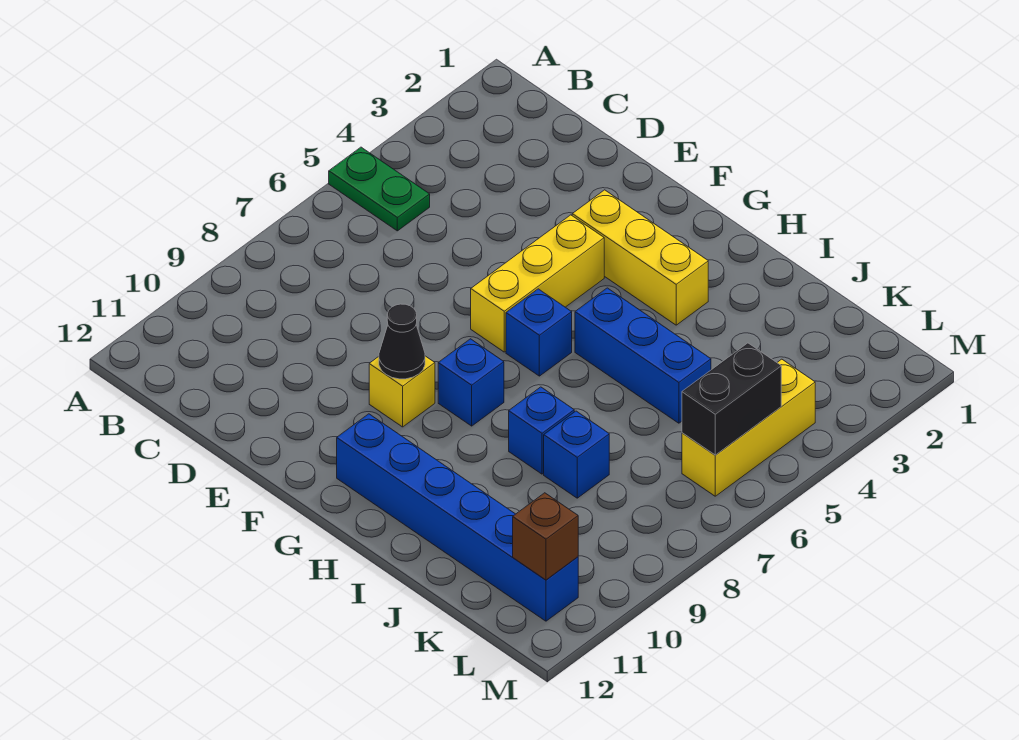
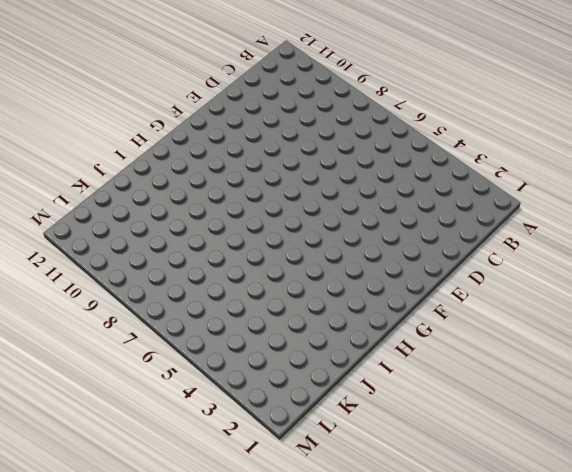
none -> green 1x2 plate [329,147,430,231]
none -> yellow 1x3 brick [572,190,708,325]
none -> yellow 1x3 brick [471,215,604,352]

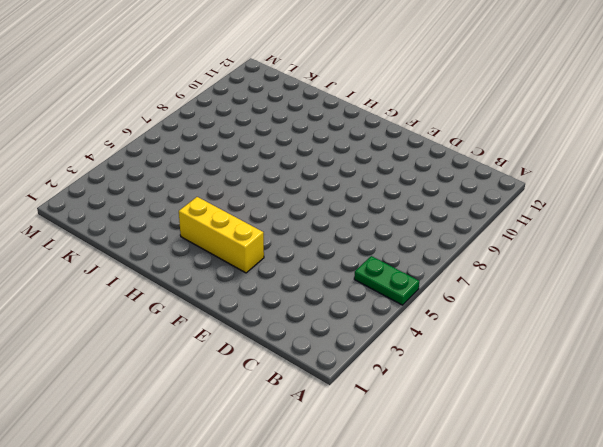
none -> yellow 1x3 brick [471,215,604,352]
none -> yellow 1x1 brick [369,356,435,427]
none -> blue 1x1 brick [506,289,572,376]

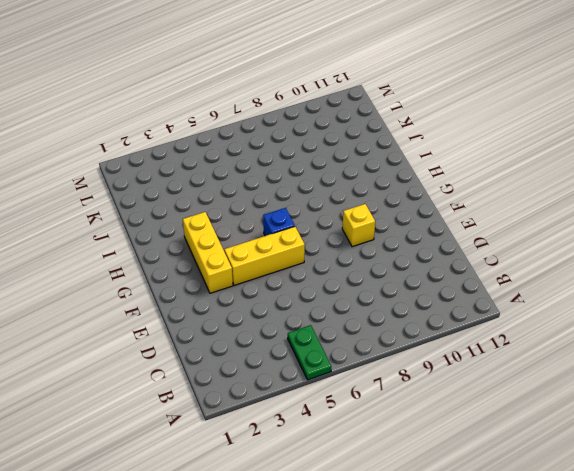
none -> blue 1x1 brick [438,339,504,426]
none -> blue 1x6 brick [337,414,578,621]
none -> blue 1x3 brick [575,288,711,423]

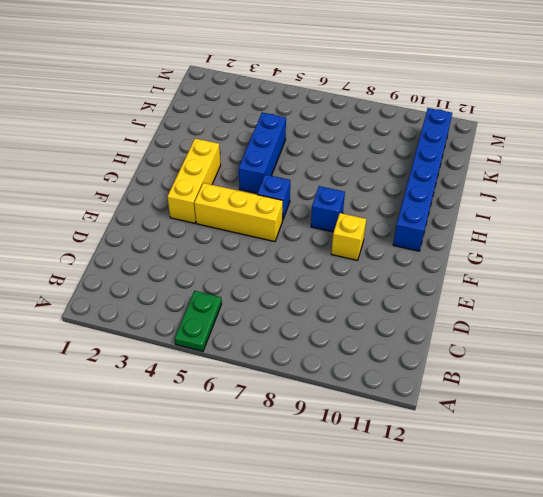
none -> blue 1x1 brick [509,387,574,474]
none -> blue 1x1 brick [544,411,609,498]
none -> yellow 1x3 brick [682,359,815,496]

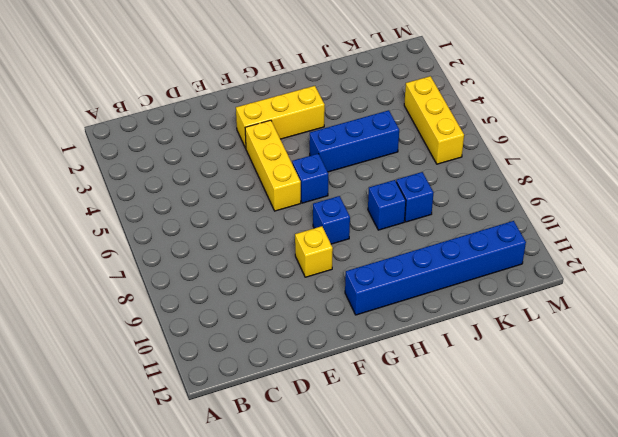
none -> green 1x2 plate [329,147,430,231]
none -> black 1x1 cone [379,304,425,379]
none -> black 1x2 brick [682,343,781,455]

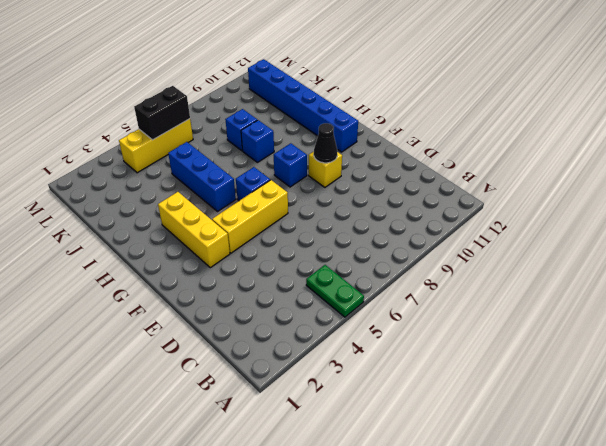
none -> brown 1x1 brick [513,493,578,580]

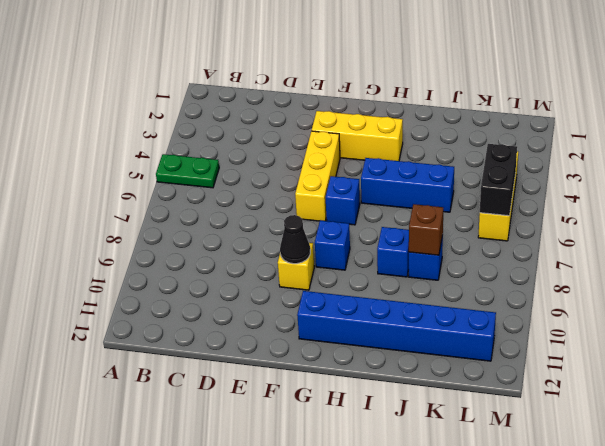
brown 1x1 brick [409,204,443,255] -> brown 1x1 brick moved to [513,493,578,580]

